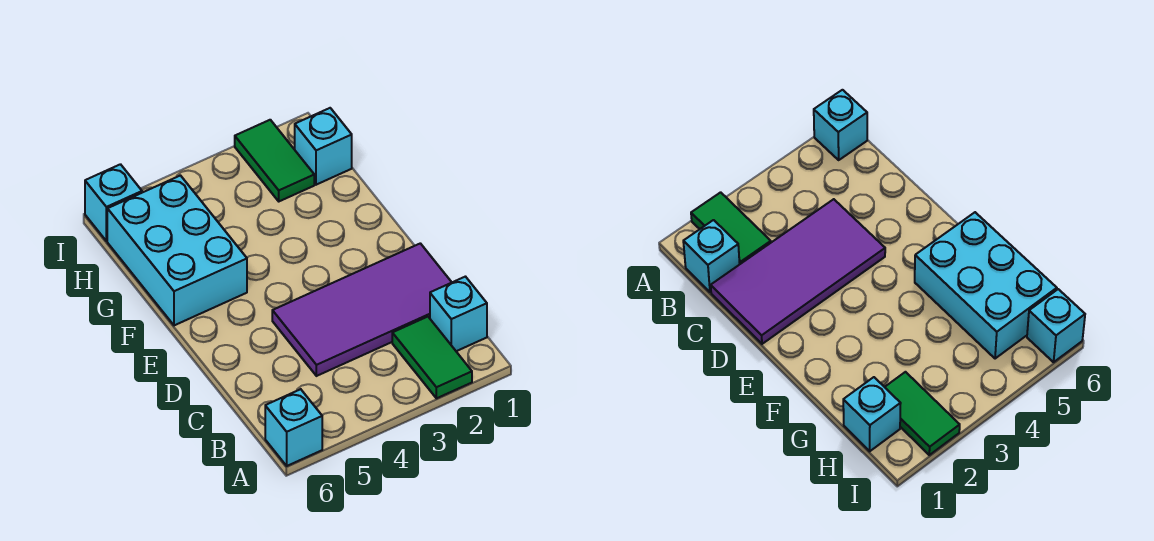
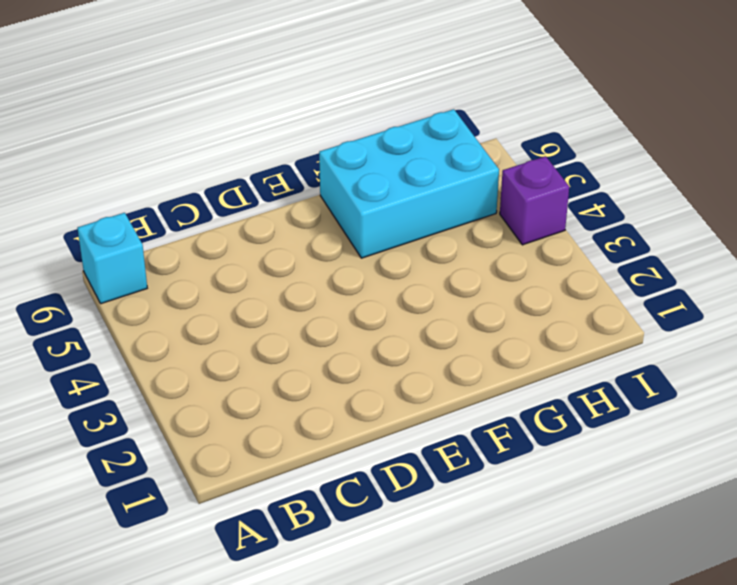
purple 1x1 brick [500,156,569,245] -> none
none -> green 1x2 tile [392,317,472,398]
none -> cyan 1x1 brick [430,277,487,351]

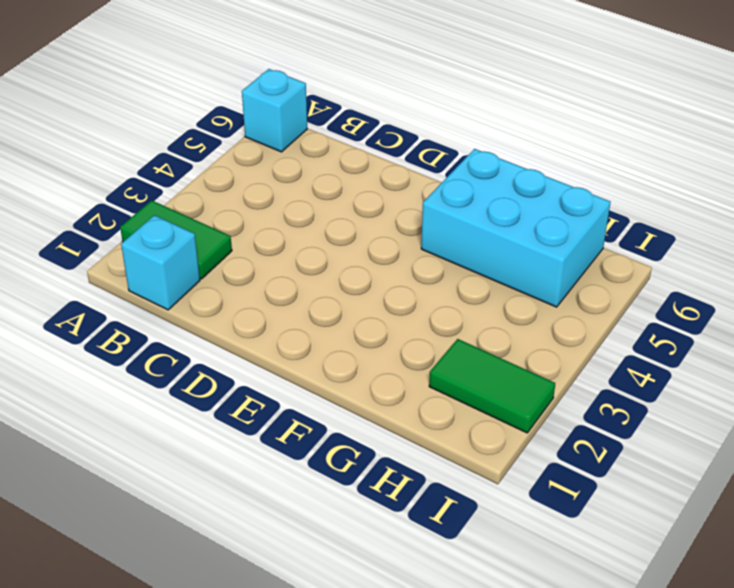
none -> purple 2x4 tile [272,243,452,376]
none -> cyan 1x1 brick [295,108,352,185]

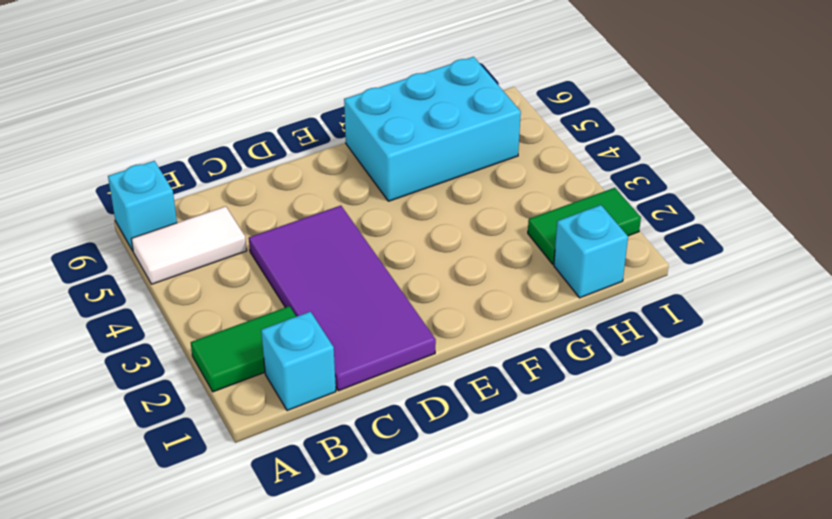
white 1x2 tile [131,206,247,284] -> none
none -> cyan 1x1 brick [85,164,142,241]

